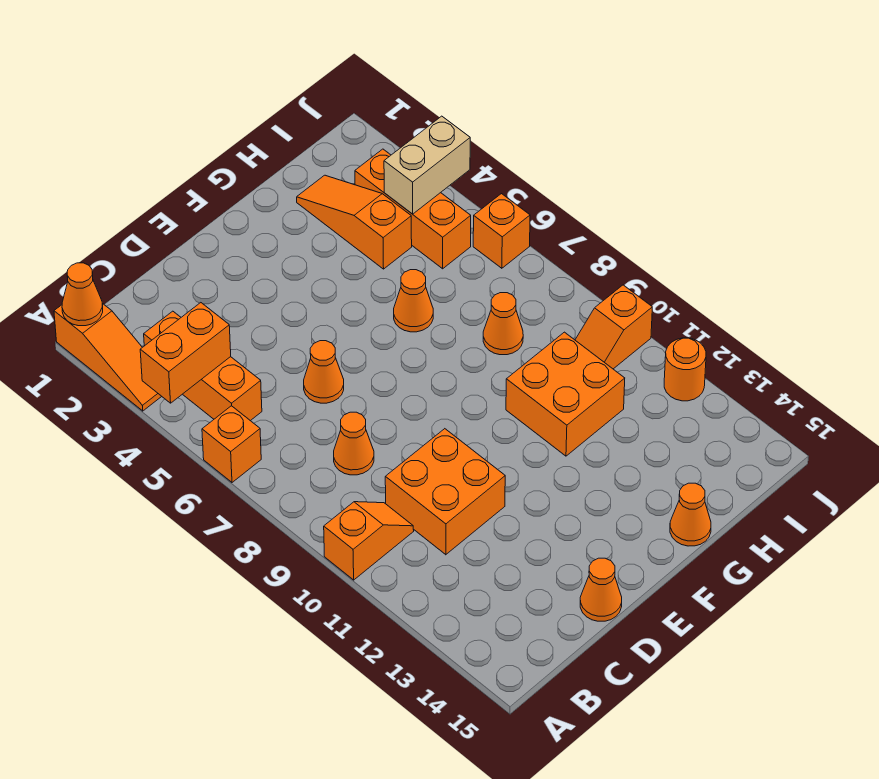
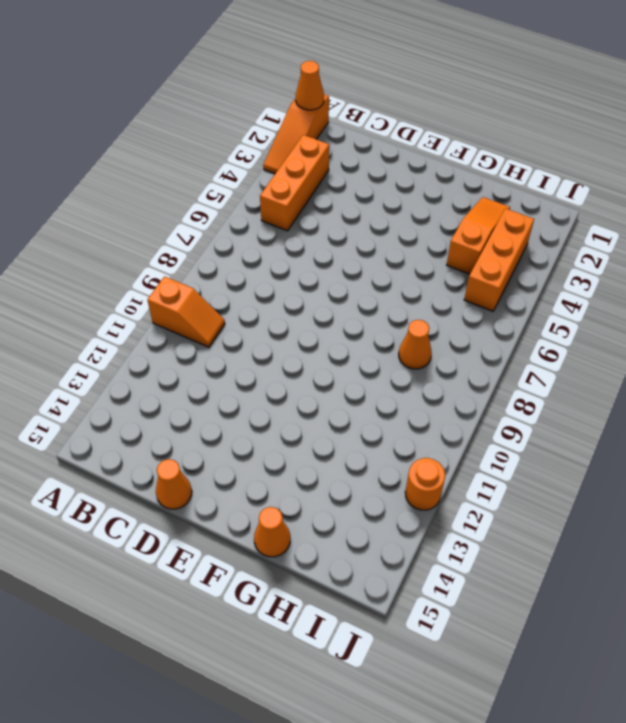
none -> orange 1x1 brick [202,406,261,482]
none -> orange 1x1 cone [334,412,374,475]
none -> orange 2x2 brick [385,429,505,555]

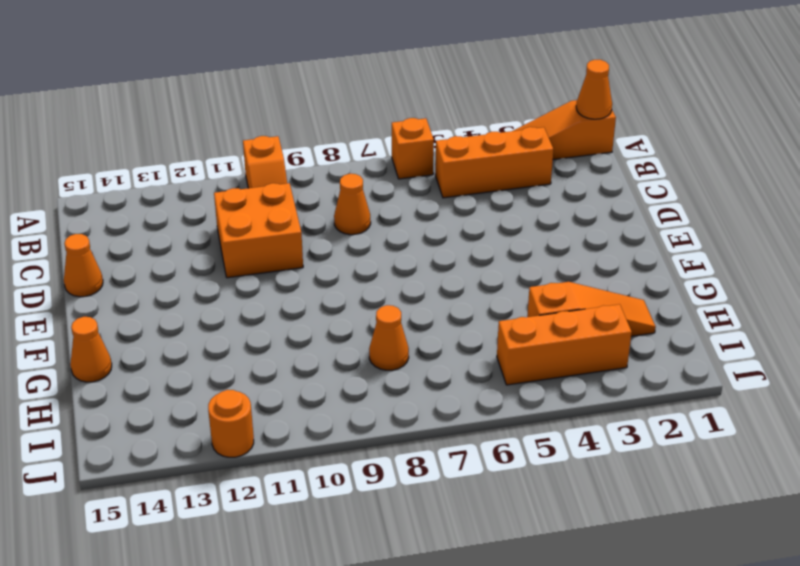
none -> orange 1x1 cone [304,341,344,403]
none -> orange 1x1 cone [394,270,433,332]
none -> orange 2x2 brick [506,332,625,456]

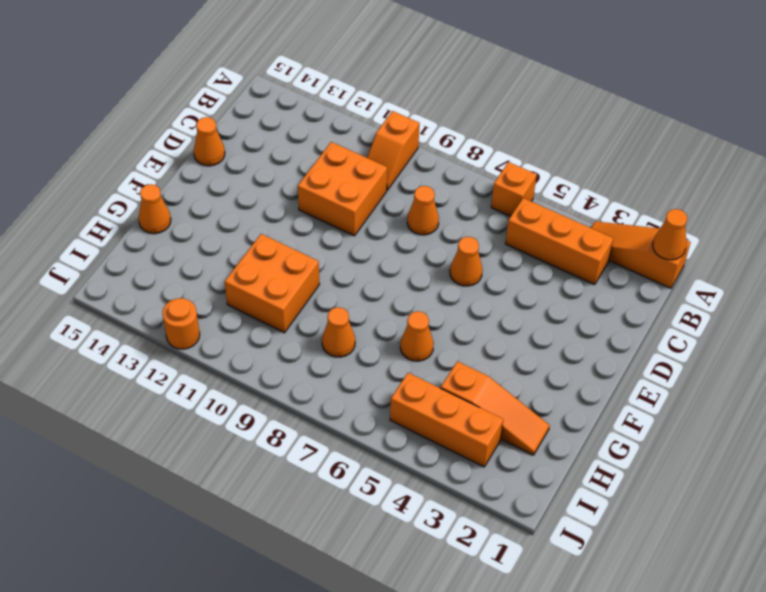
none -> orange 1x2 slope [575,285,652,369]
none -> orange 1x1 brick [473,194,530,268]
none -> orange 1x2 brick [140,303,231,403]

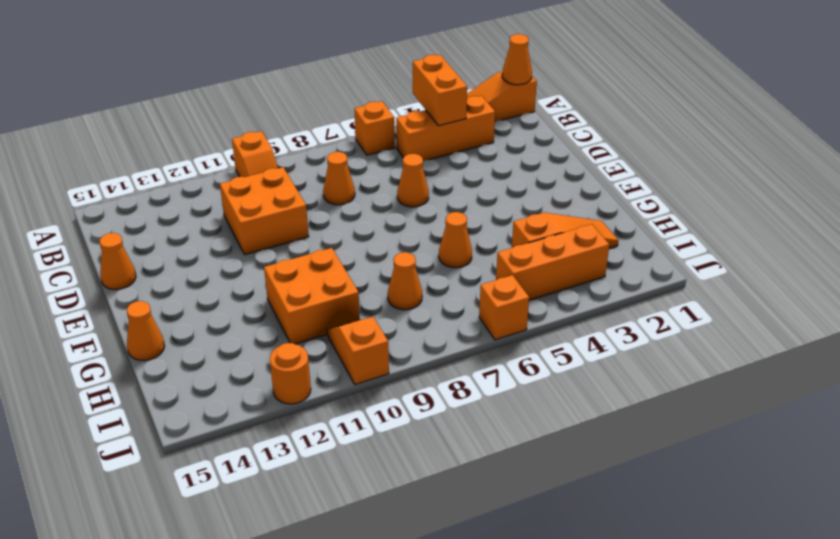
none -> tan 1x2 brick [384,116,470,214]

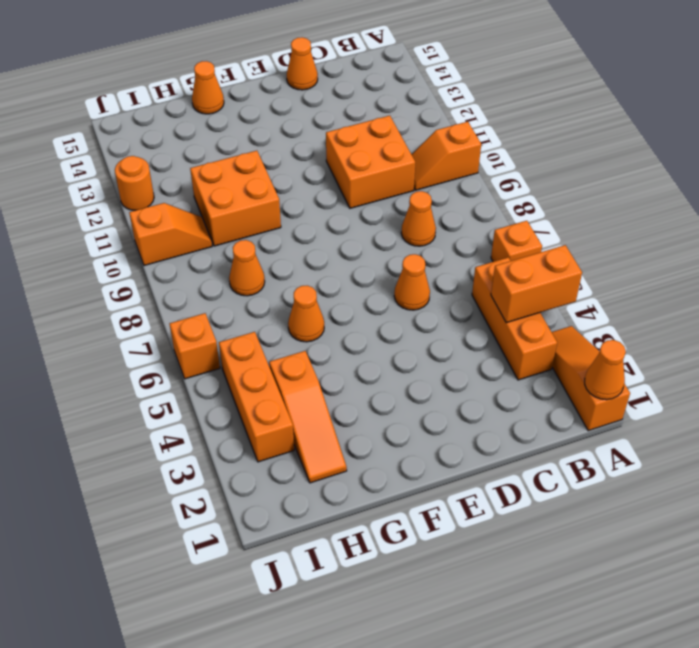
none -> tan 1x2 brick [384,116,470,214]

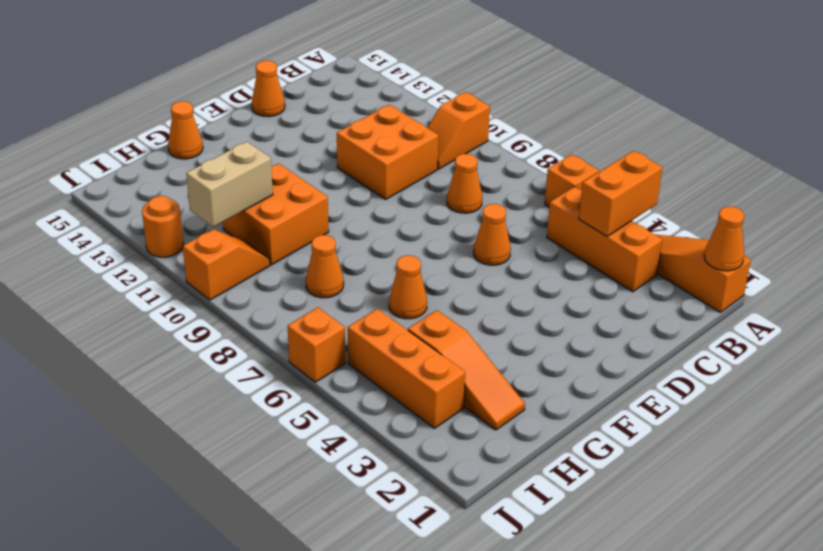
tan 1x2 brick [186,142,273,227] -> tan 1x2 brick moved to [384,116,470,214]

